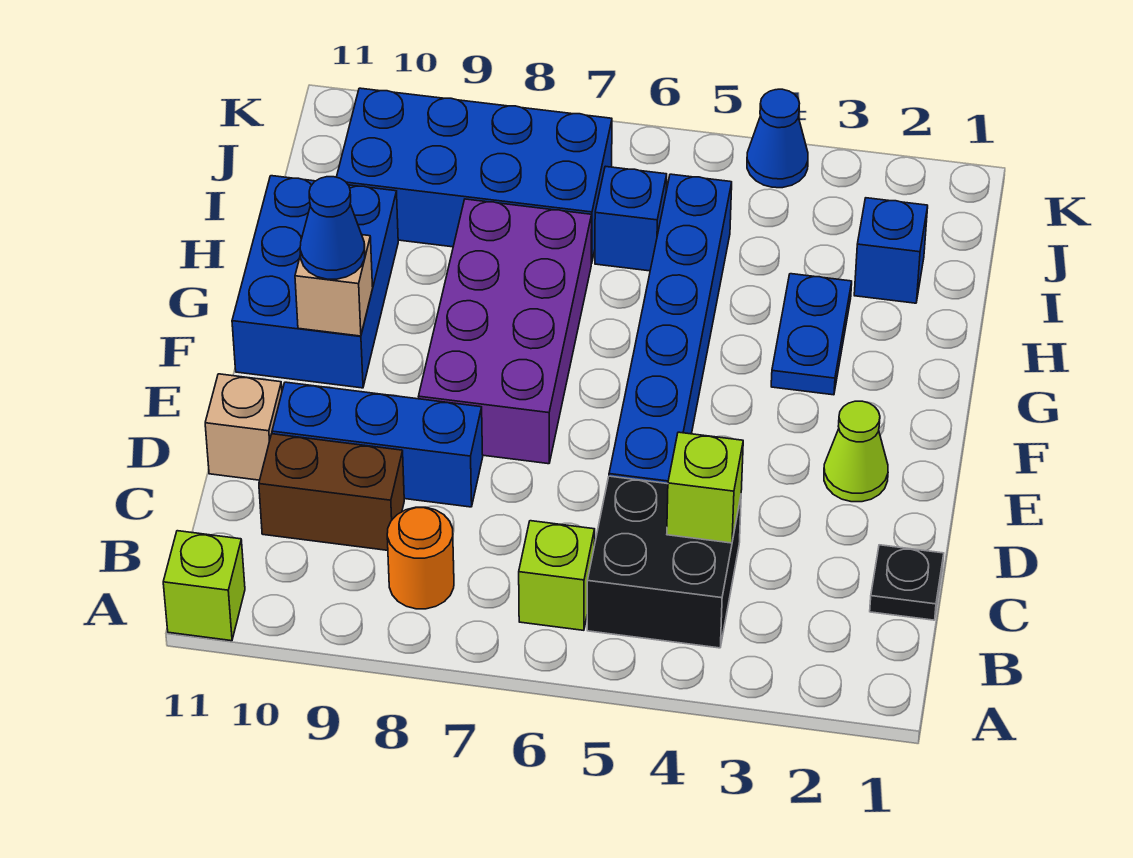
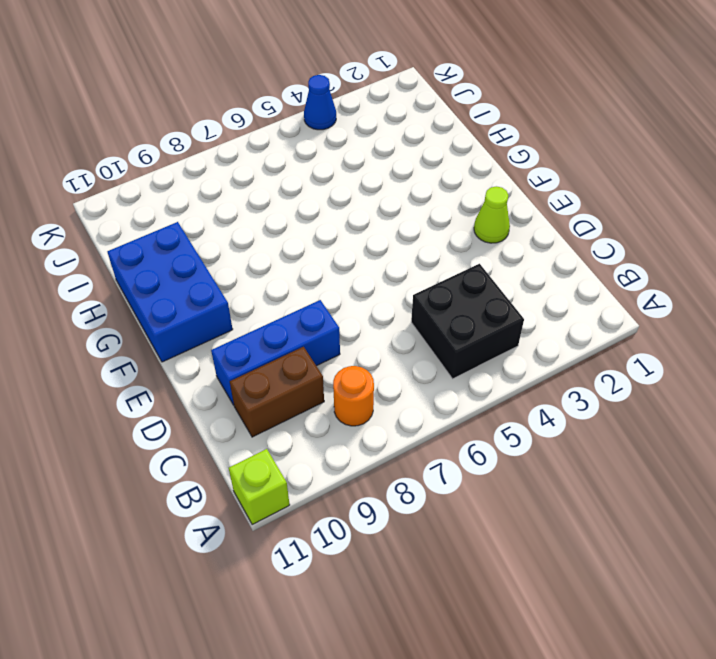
none -> lime 1x1 brick [519,521,595,630]
none -> black 1x1 plate [870,545,944,620]
none -> blue 1x6 brick [609,174,732,484]

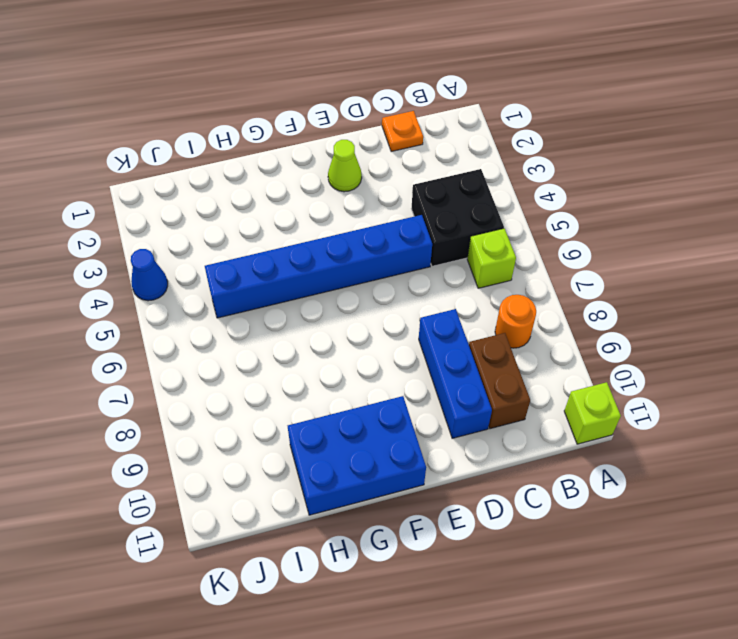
orange 1x1 plate [382,111,423,152] -> black 1x1 plate [870,545,944,620]
none -> tan 1x1 brick [205,374,282,480]
none -> purple 2x4 brick [419,199,592,464]
none -> blue 1x2 plate [771,274,852,395]

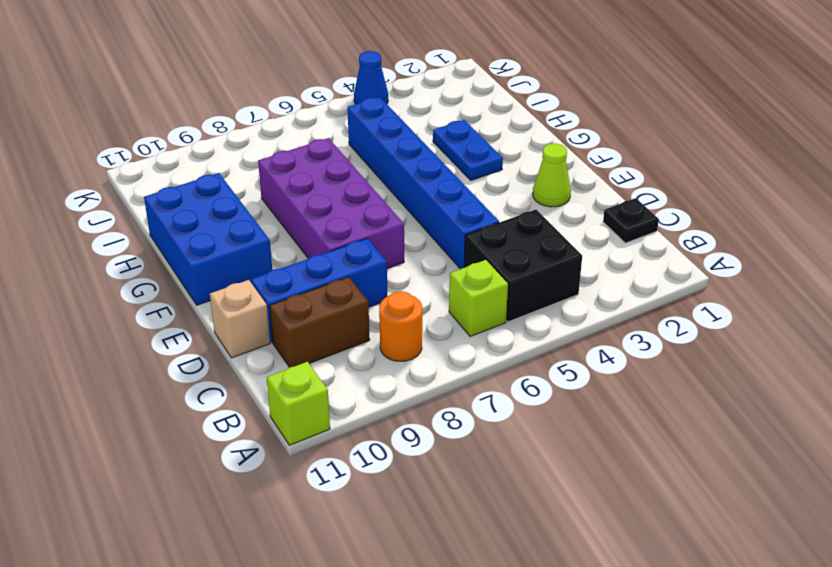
none -> blue 1x1 brick [854,198,928,303]
none -> blue 1x1 brick [595,166,667,271]
none -> blue 2x4 brick [337,88,612,263]

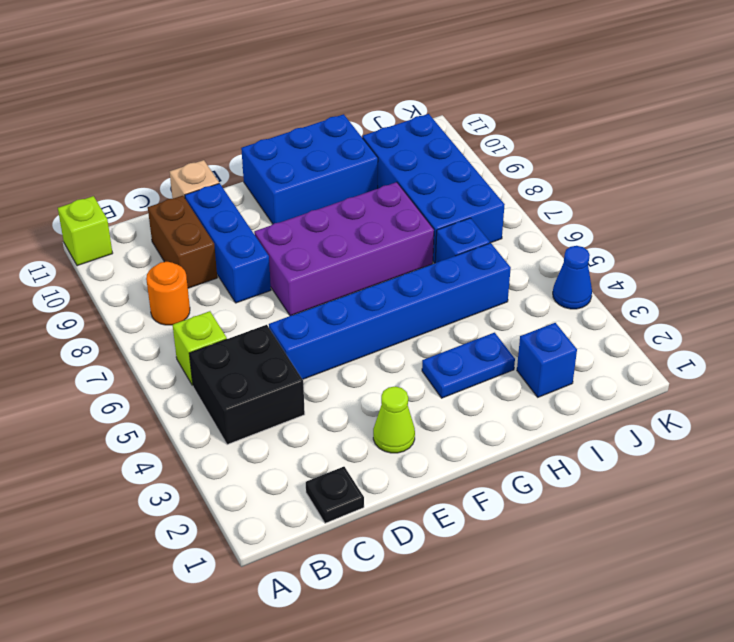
none -> lime 1x1 brick [667,432,743,543]
none -> tan 1x1 brick [295,235,373,336]
none -> blue 1x1 cone [300,177,365,279]

